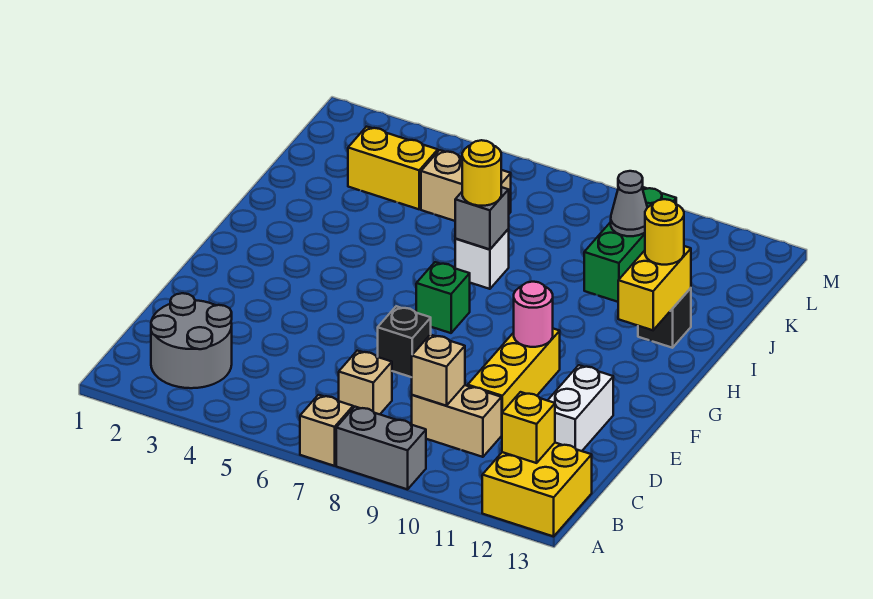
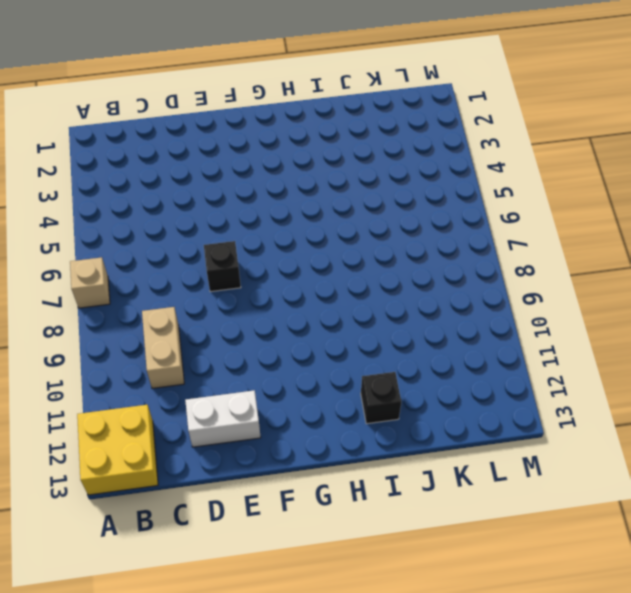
none -> grey 1x2 brick [336,407,426,489]
none -> grey 2x2 round brick [151,293,232,388]
none -> tan 1x1 brick [339,351,392,414]

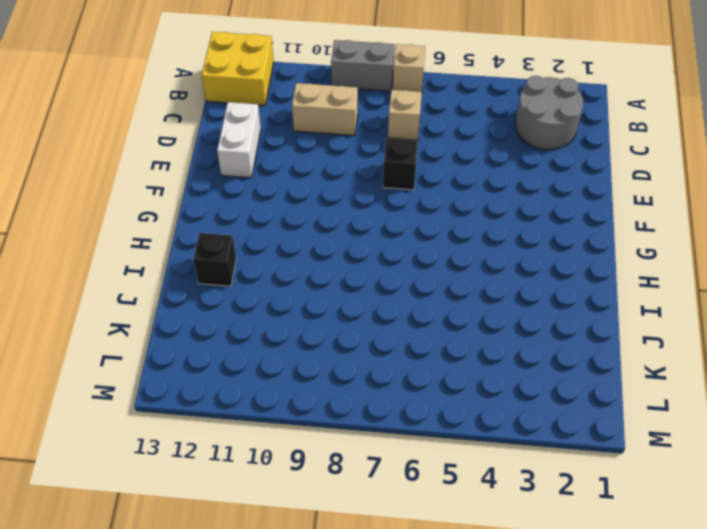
none -> yellow 1x3 brick [468,329,560,412]
none -> green 1x1 brick [416,262,470,333]
none -> white 1x1 brick [455,229,509,289]

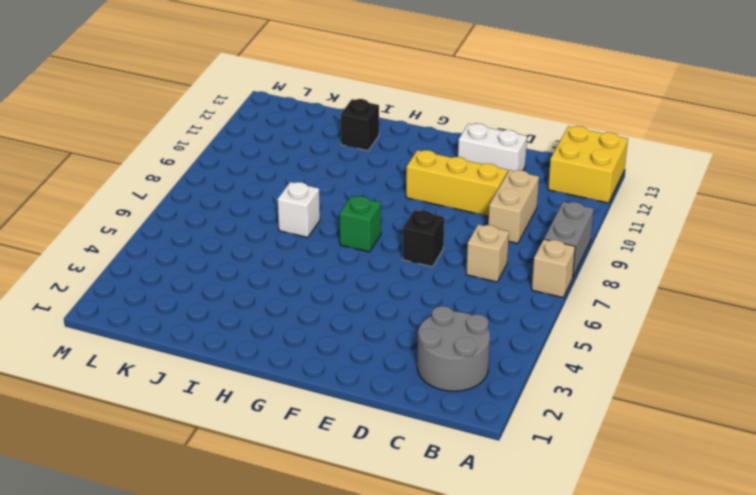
none -> green 1x3 brick [584,187,676,302]
none -> yellow 1x2 brick [348,127,438,209]
none -> tan 1x2 brick [421,150,511,221]

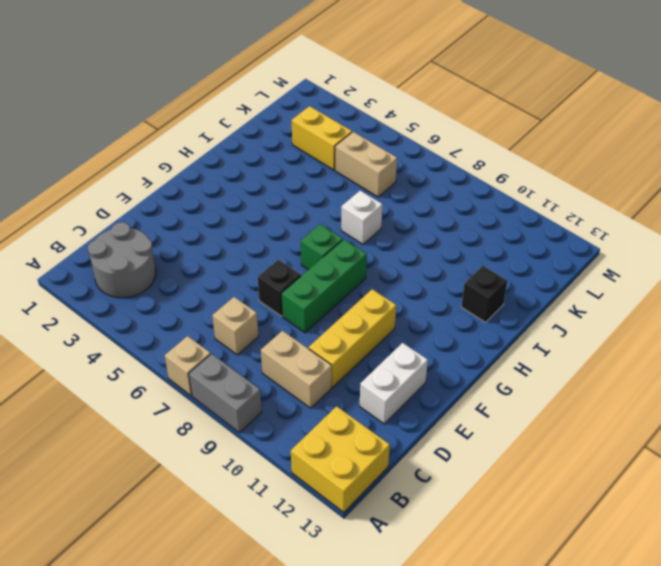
green 1x3 brick [281,239,367,333] -> green 1x3 brick moved to [584,187,676,302]
none -> yellow 1x1 brick [502,392,555,463]
none -> tan 1x1 brick [412,335,465,406]
none -> pink 1x1 round brick [514,282,553,347]

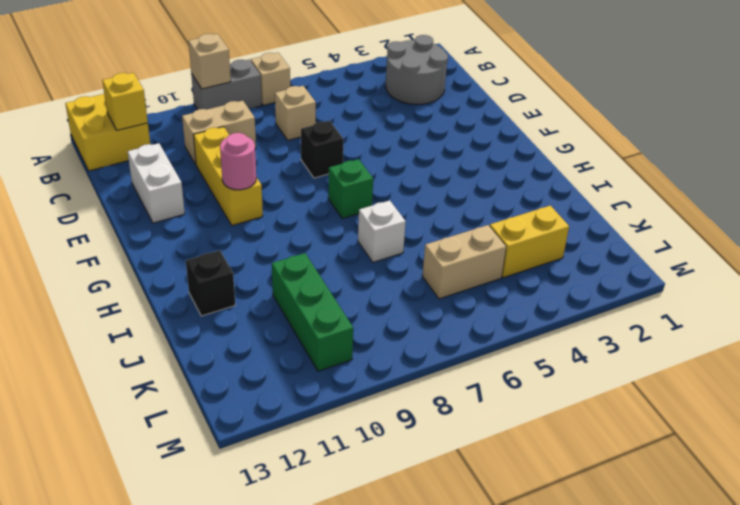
tan 1x1 brick [189,34,231,89] -> tan 1x1 brick moved to [412,335,465,406]
none -> yellow 1x2 brick [618,246,691,330]
none -> grey 1x1 brick [455,187,509,250]
none -> grey 1x1 cone [611,171,647,236]

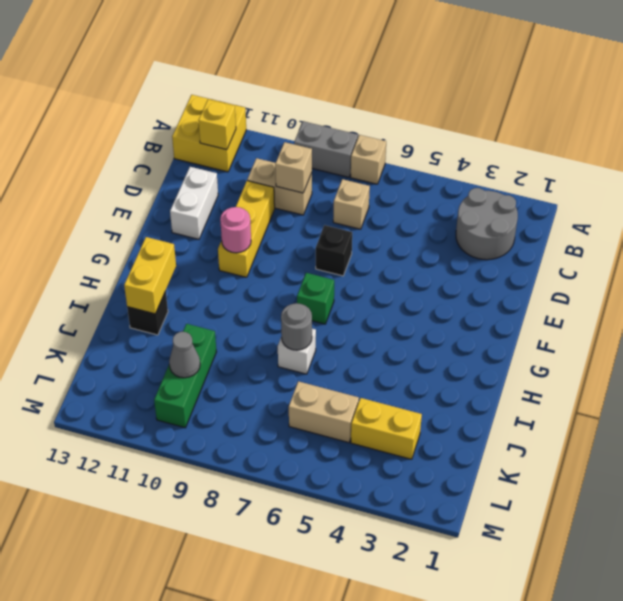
grey 1x1 round brick [281,303,312,350] -> grey 1x1 brick [455,187,509,250]
none -> yellow 1x1 round brick [462,140,501,206]
none -> yellow 1x1 round brick [645,199,684,265]

